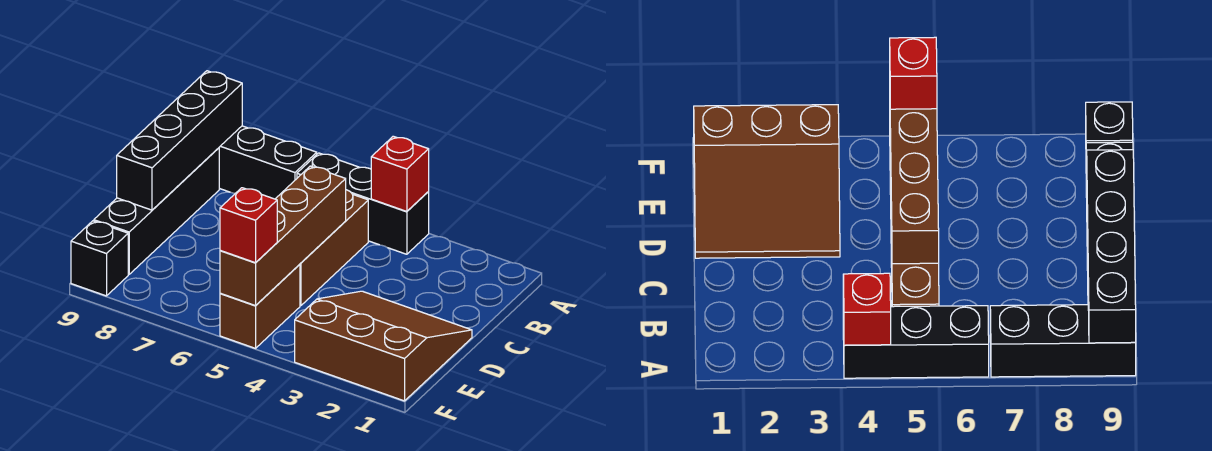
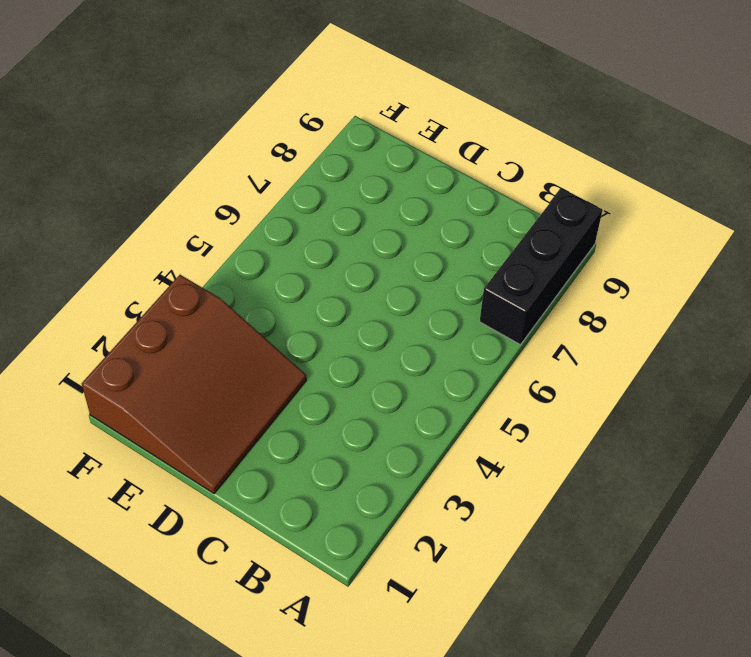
none -> black 1x3 brick [297,153,429,254]
none -> brown 1x3 brick [300,190,368,305]

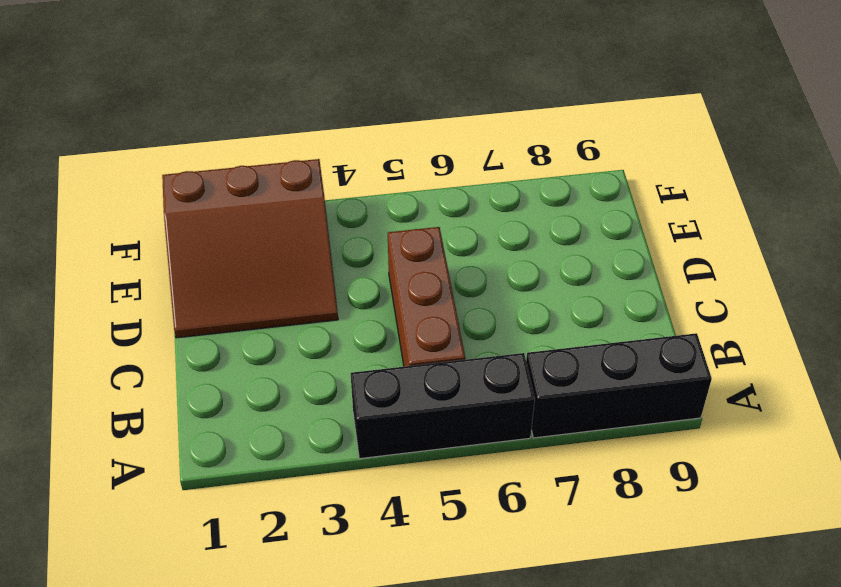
none -> black 1x4 brick [94,148,219,274]
none -> brown 1x2 brick [220,264,300,348]

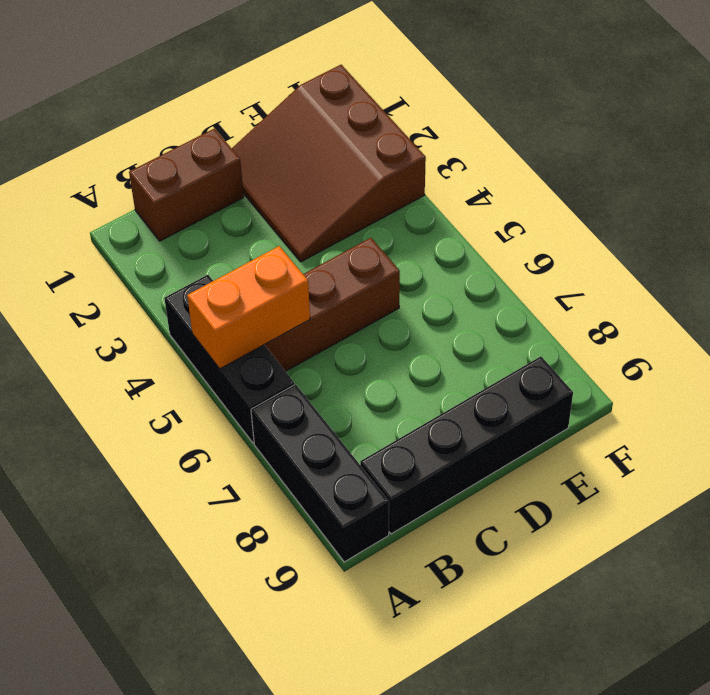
orange 1x2 brick [187,246,310,369] -> none
brown 1x2 brick [129,129,244,241] -> brown 1x2 brick moved to [220,264,300,348]
none -> black 1x1 brick [71,221,128,296]
none -> red 1x1 brick [371,136,429,211]

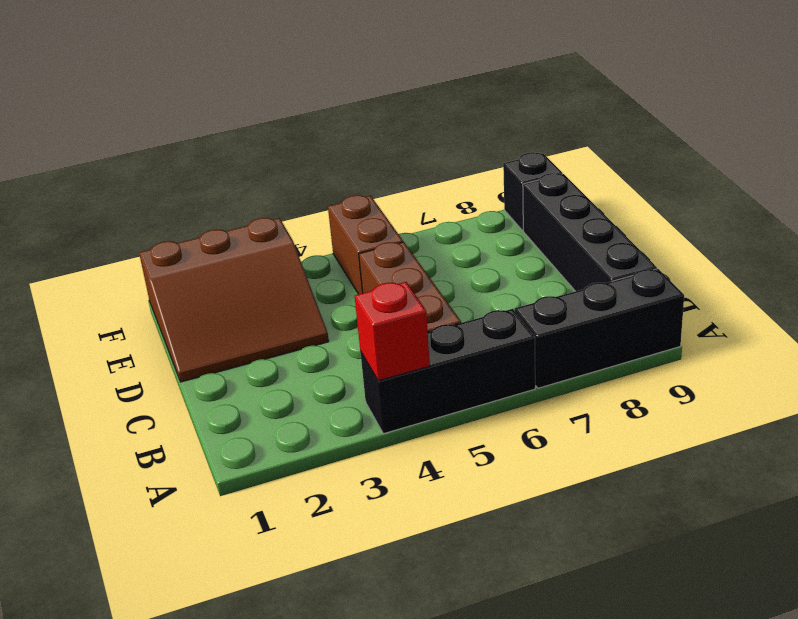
none -> black 1x4 brick [117,71,242,210]
none -> brown 1x4 brick [220,166,346,306]

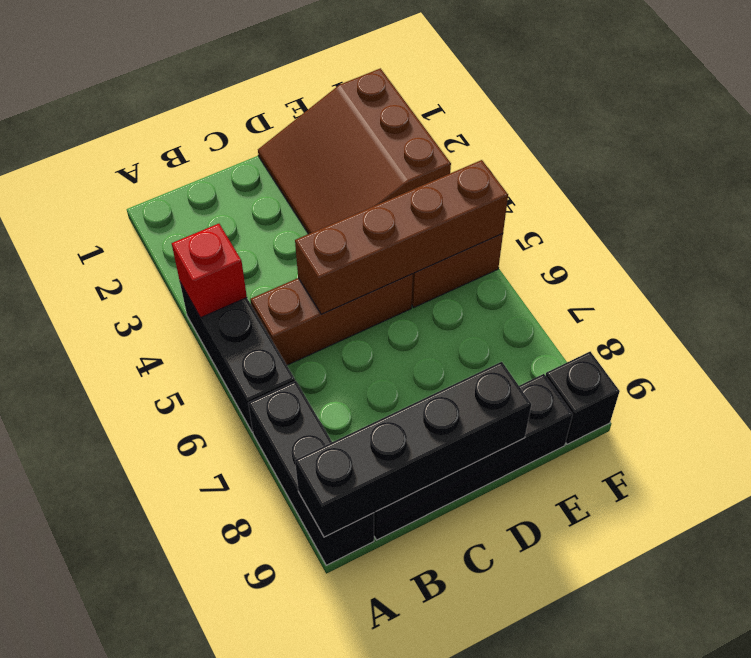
none -> red 1x1 brick [220,188,277,263]

